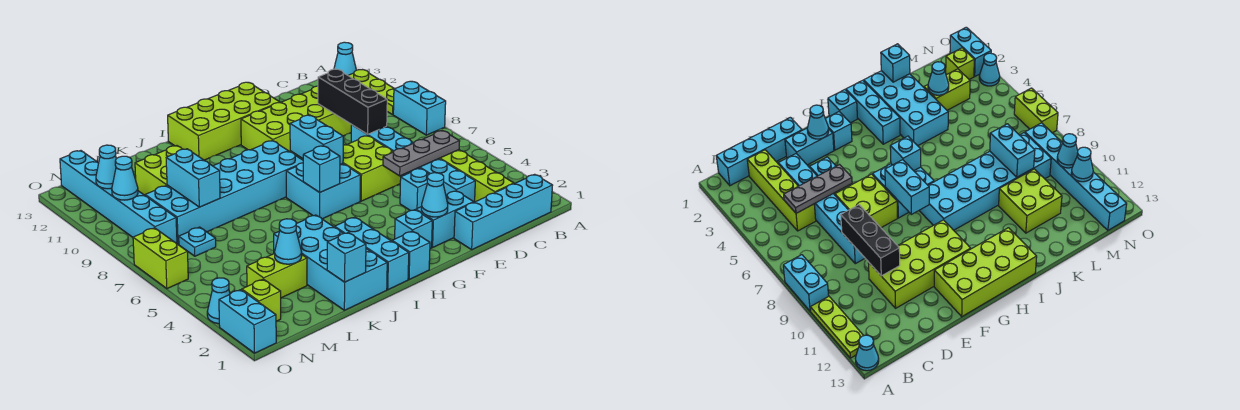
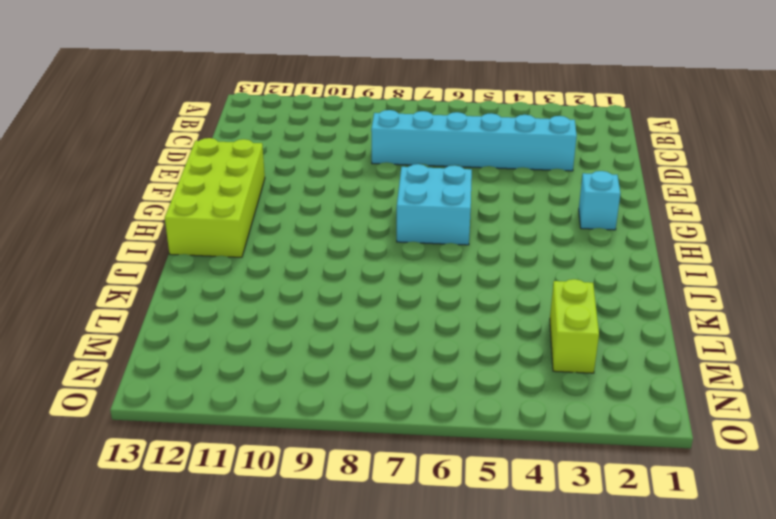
none -> cyan 1x2 brick [393,81,446,135]
none -> lime 1x3 plate [348,70,394,115]
none -> cyan 1x1 cone [334,42,356,75]
none -> cyan 1x4 brick [454,174,553,250]

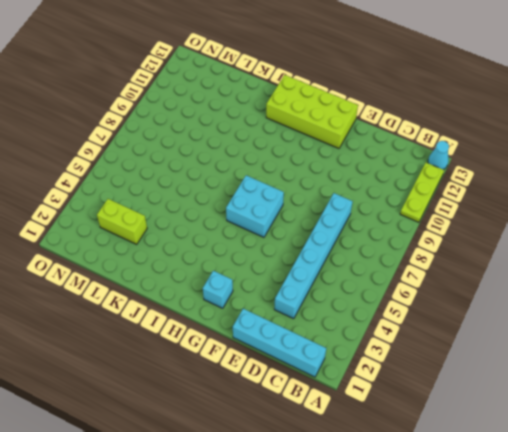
none -> cyan 1x2 brick [393,81,446,135]
none -> lime 1x4 brick [439,150,514,202]
none -> lime 2x4 brick [241,86,352,156]
none -> cyan 1x2 brick [416,191,474,247]

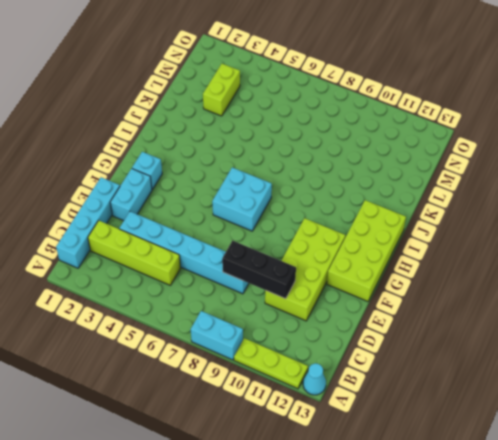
none -> cyan 1x1 brick [400,168,429,211]
none -> lime 2x2 brick [343,136,401,201]
none -> cyan 1x1 brick [392,231,430,280]
none -> cyan 2x6 brick [145,141,303,244]

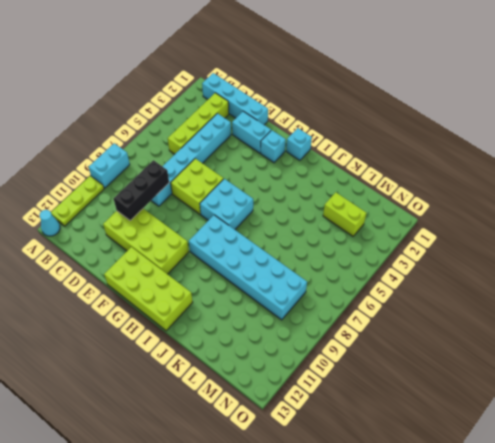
none -> cyan 1x1 brick [400,168,429,211]
none -> cyan 1x3 brick [335,217,409,290]
none -> cyan 2x4 brick [274,215,387,310]
none -> lime 2x2 brick [135,146,182,195]

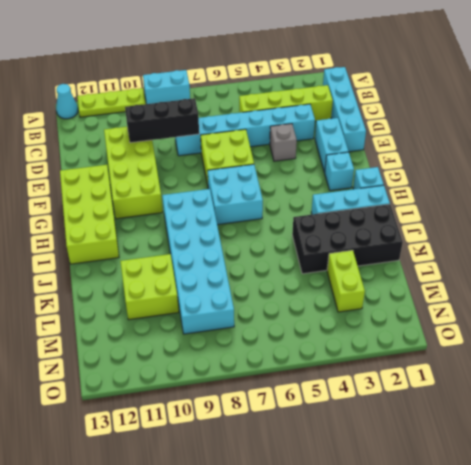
grey 1x1 brick [270,124,297,161] -> cyan 1x1 brick [400,168,429,211]
black 2x4 brick [292,204,403,274] -> cyan 2x4 brick [274,215,387,310]
none -> cyan 1x1 plate [179,227,216,256]
none -> lime 1x1 brick [242,279,281,321]
none -> cyan 1x6 brick [60,151,177,244]
none -> cyan 1x2 brick [219,290,276,353]

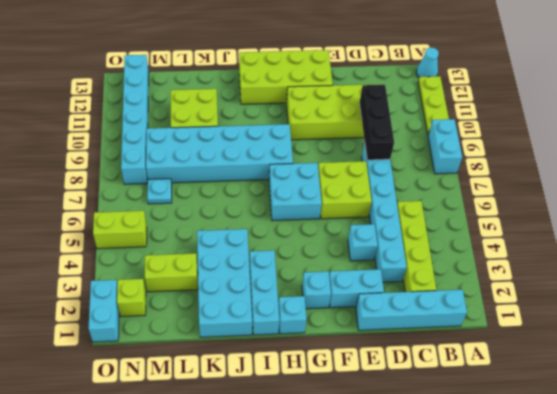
lime 1x2 brick [93,211,147,249] -> lime 1x2 brick turned to [133,228,188,289]
none -> cyan 1x1 cone [207,278,230,324]
none -> grey 1x3 plate [383,131,460,176]
none -> cyan 1x1 cone [421,173,448,217]
none -> cyan 1x2 brick [290,115,343,165]

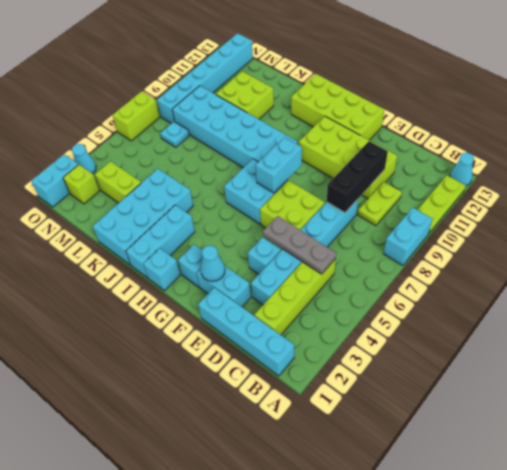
lime 1x2 plate [358,182,402,226] -> none
none -> cyan 1x1 brick [303,146,340,192]
none -> cyan 1x1 brick [327,233,366,282]
none -> cyan 1x1 cone [275,219,302,264]
none -> cyan 1x2 brick [166,149,220,207]

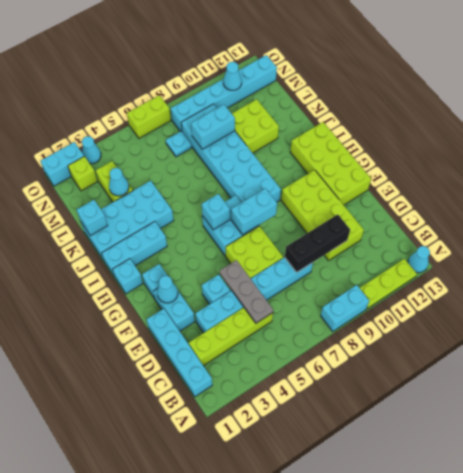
none -> cyan 1x1 cone [112,156,138,200]

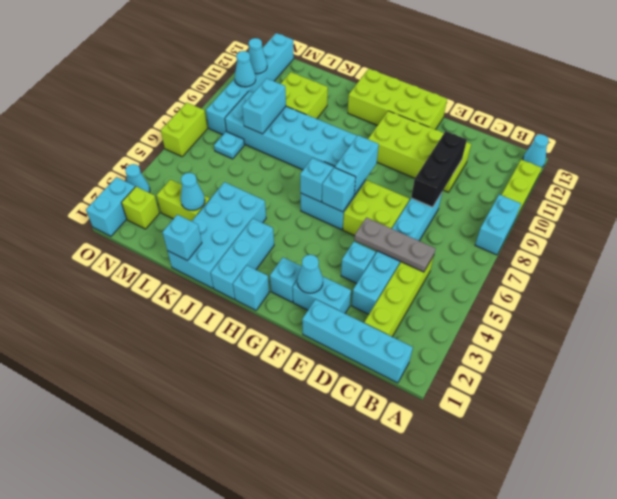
cyan 1x1 brick [322,168,356,212] -> none

